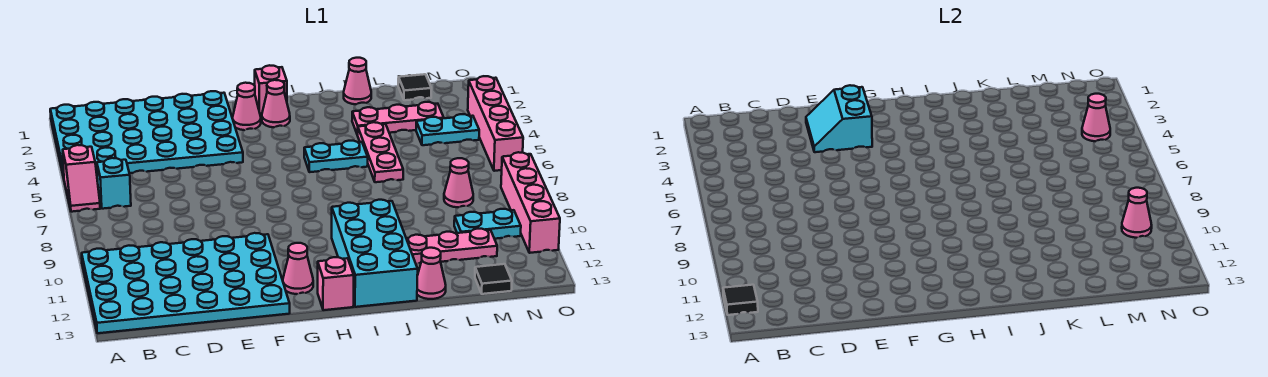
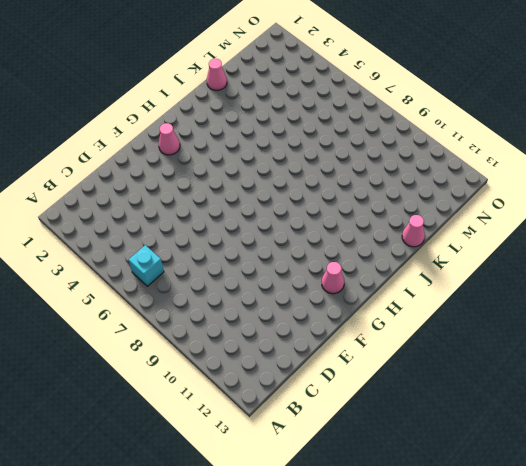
none -> cyan 4x6 plate [50,91,243,177]
none -> pink 1x2 slope [63,145,100,212]
none -> cyan 4x6 plate [82,233,290,333]

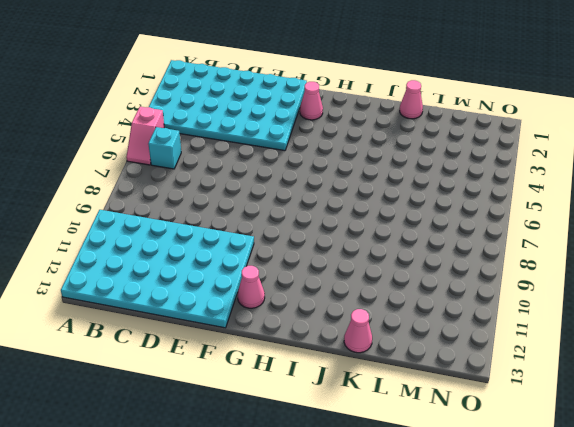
none -> pink 1x1 brick [255,65,287,114]
none -> pink 1x1 cone [262,80,290,127]
none -> pink 1x1 brick [318,257,354,310]

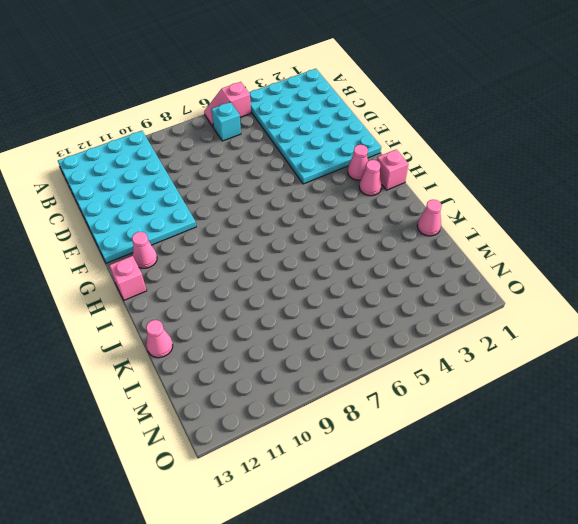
none -> cyan 1x2 plate [304,141,368,172]
none -> cyan 2x4 brick [332,200,418,307]
none -> pink 1x3 plate [352,102,444,135]

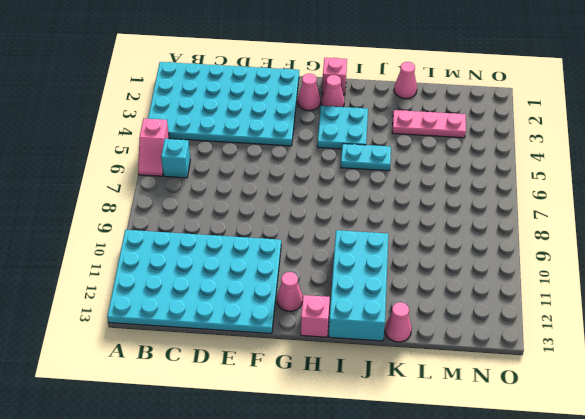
cyan 2x2 plate [318,106,368,149] -> none
none -> pink 1x3 plate [358,122,403,182]
none -> pink 1x3 plate [406,229,497,264]
none -> black 1x1 tile [398,74,431,100]

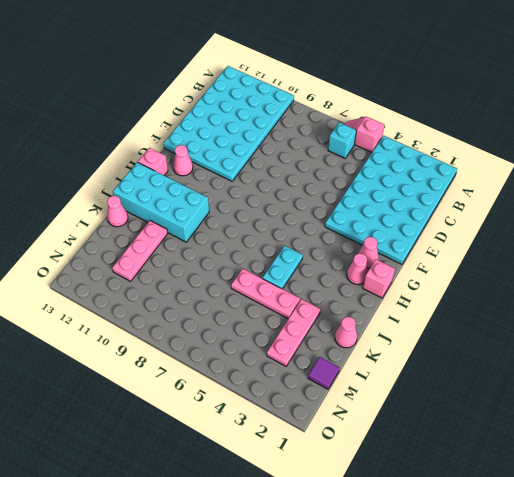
purple 1x1 tile [308,357,339,389] -> black 1x1 tile [398,74,431,100]
none -> cyan 1x2 plate [416,114,479,145]
none -> pink 1x1 cone [444,158,473,207]
none -> cyan 1x2 plate [454,209,521,239]

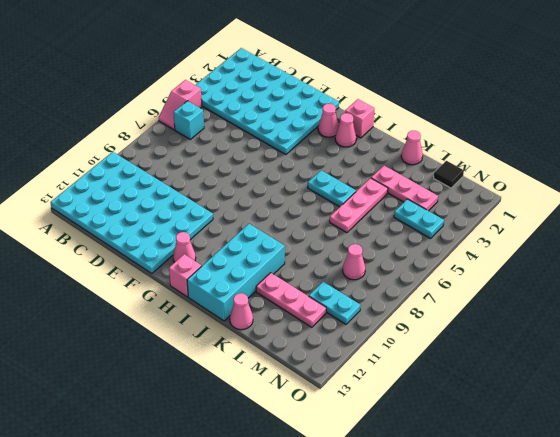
none -> black 1x1 tile [475,264,512,294]
none -> pink 1x4 brick [468,76,523,171]
none -> pink 1x4 brick [501,152,560,253]

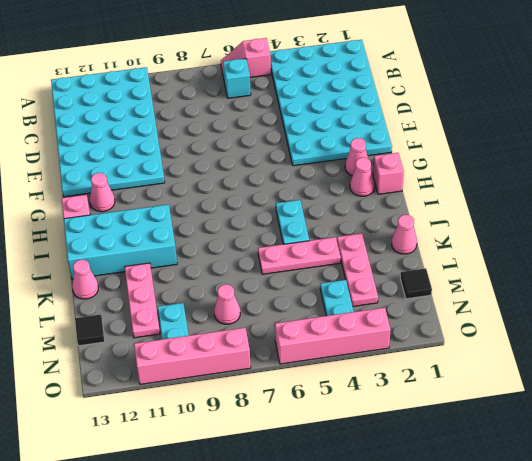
none -> black 1x1 tile [723,285,758,315]
none -> cyan 2x2 slope [806,85,872,152]
none -> pink 1x1 cone [1082,94,1110,141]

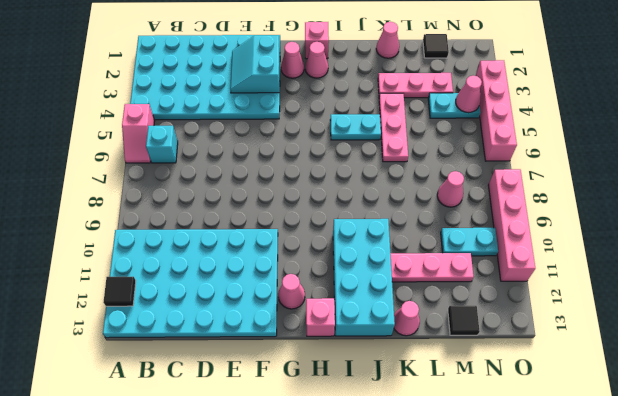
none -> pink 1x1 cone [1122,188,1152,238]

